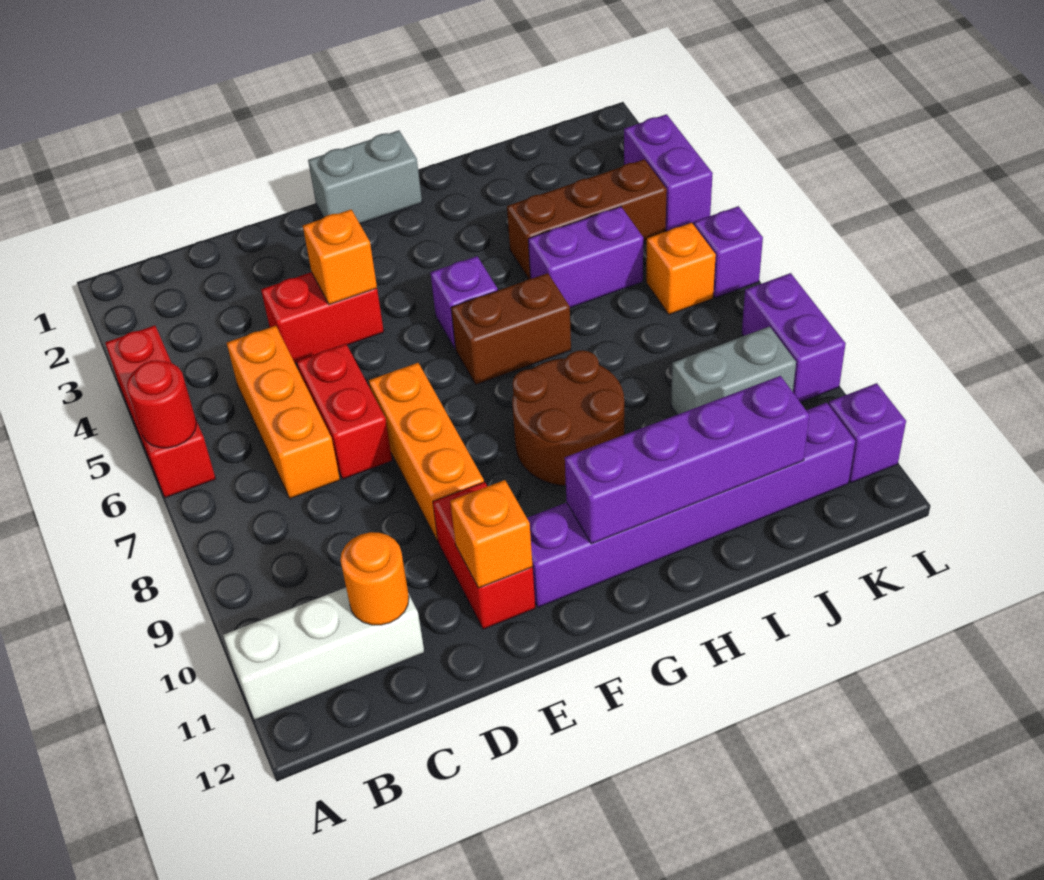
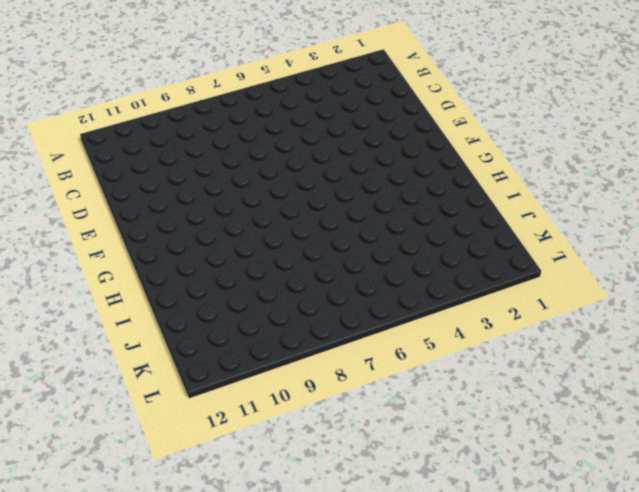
none -> red 1x3 brick [105,325,216,498]
none -> white 1x3 brick [223,588,424,720]
none -> orange 1x3 brick [227,326,340,499]

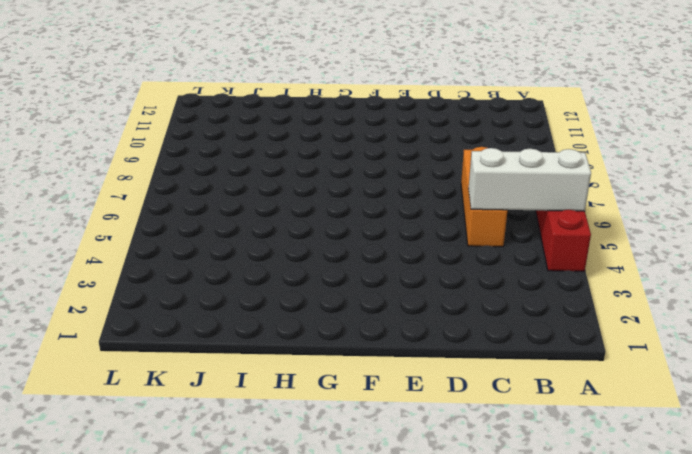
white 1x3 brick [468,148,591,211] -> white 1x3 brick moved to [223,588,424,720]
none -> red 1x2 brick [261,272,384,363]
none -> red 1x2 brick [297,344,392,479]
none -> orange 1x3 brick [369,363,484,541]

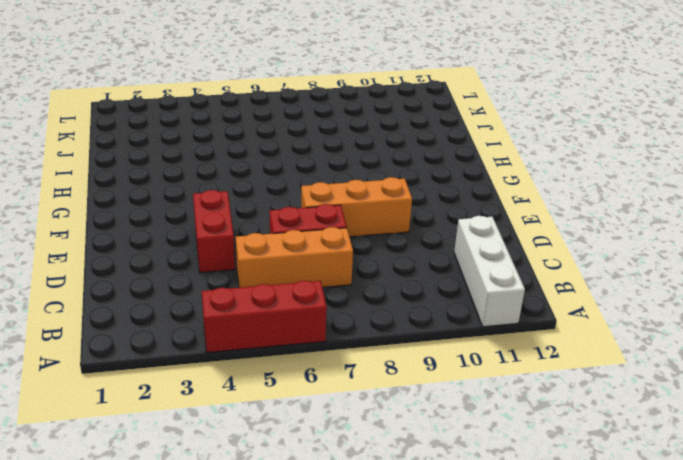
none -> red 1x2 brick [433,482,535,629]
none -> grey 1x2 brick [308,130,422,224]
none -> purple 1x6 brick [527,403,855,607]

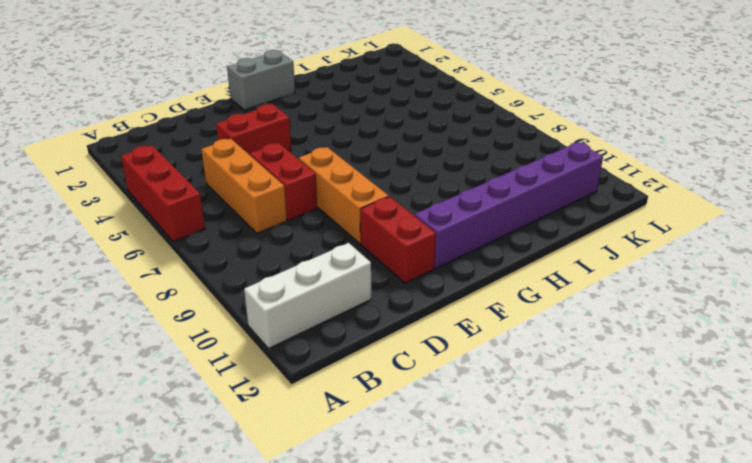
none -> purple 1x1 brick [430,256,498,348]
none -> brown 1x2 brick [451,273,571,385]
none -> brown 2x2 round brick [512,350,624,486]

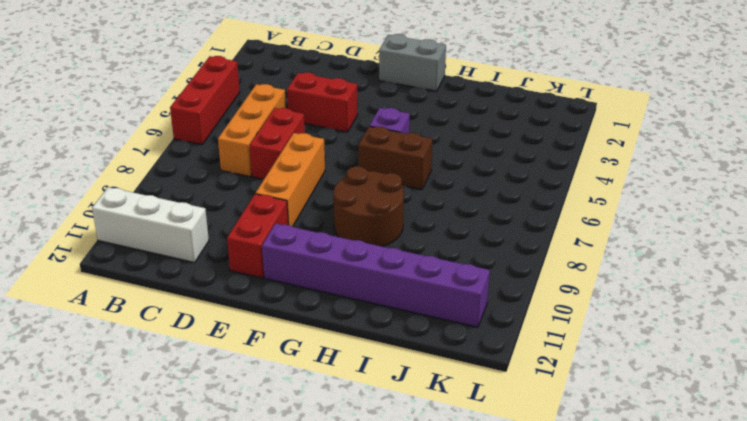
none -> brown 1x3 brick [507,159,667,279]
none -> purple 1x2 brick [528,207,643,308]
none -> grey 1x2 brick [671,327,796,415]

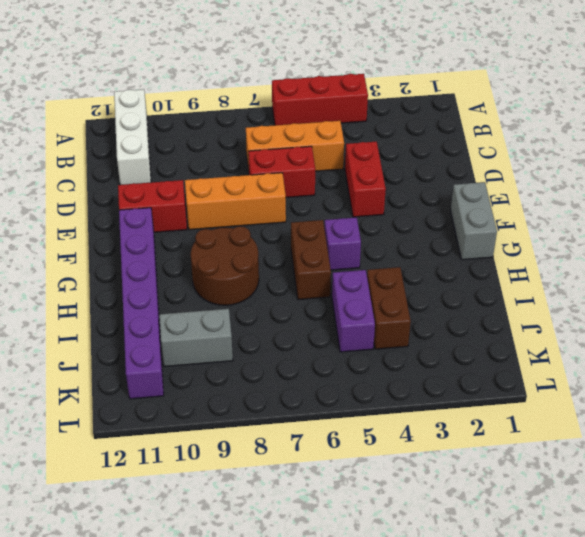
brown 1x2 brick [367,267,411,349] -> brown 1x3 brick [507,159,667,279]
grey 1x2 brick [159,309,233,367] -> grey 1x2 brick turned to [671,327,796,415]
none -> orange 1x1 brick [646,223,716,314]
none -> purple 1x2 brick [624,114,713,231]
none -> purple 1x1 brick [694,206,763,298]

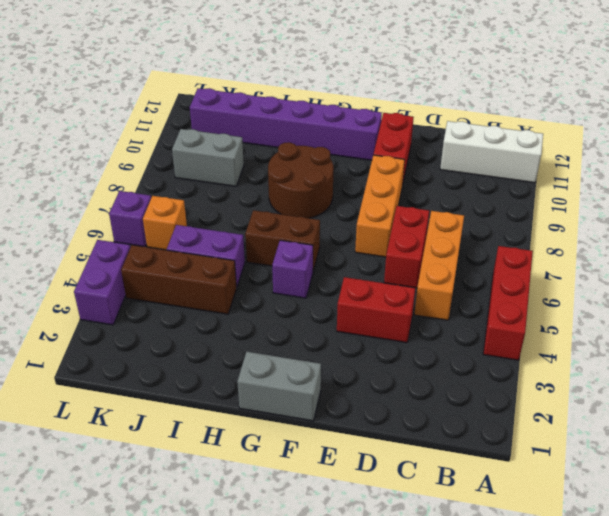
none -> purple 1x2 brick [742,273,846,402]
none -> purple 1x1 brick [829,383,906,483]
none -> red 1x1 round brick [127,360,196,448]

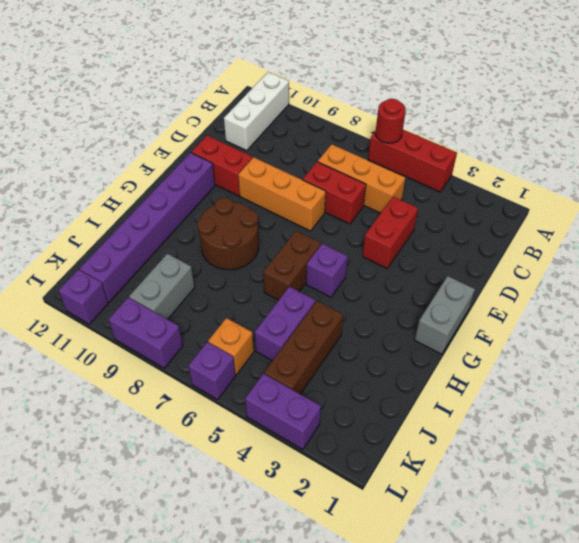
none -> orange 1x1 round brick [340,532,409,625]
none -> orange 1x1 brick [303,210,377,305]
none -> orange 1x1 brick [450,480,533,588]

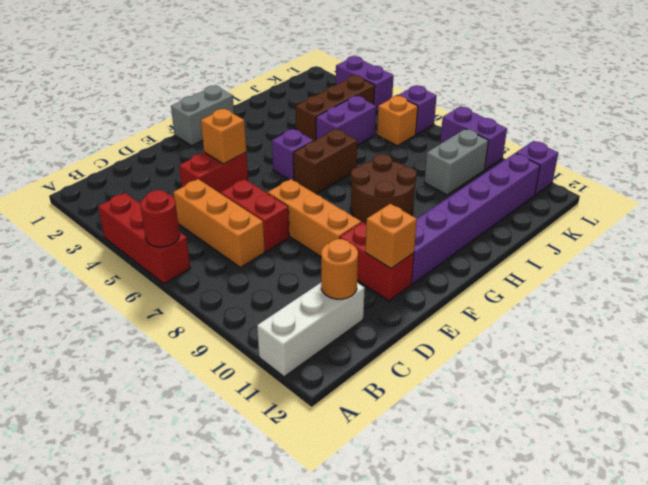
none -> purple 1x4 brick [565,376,810,544]

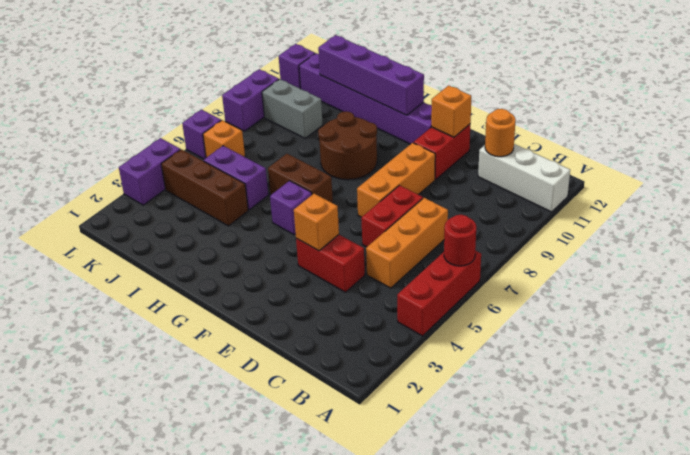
none -> grey 1x2 brick [308,130,422,224]

